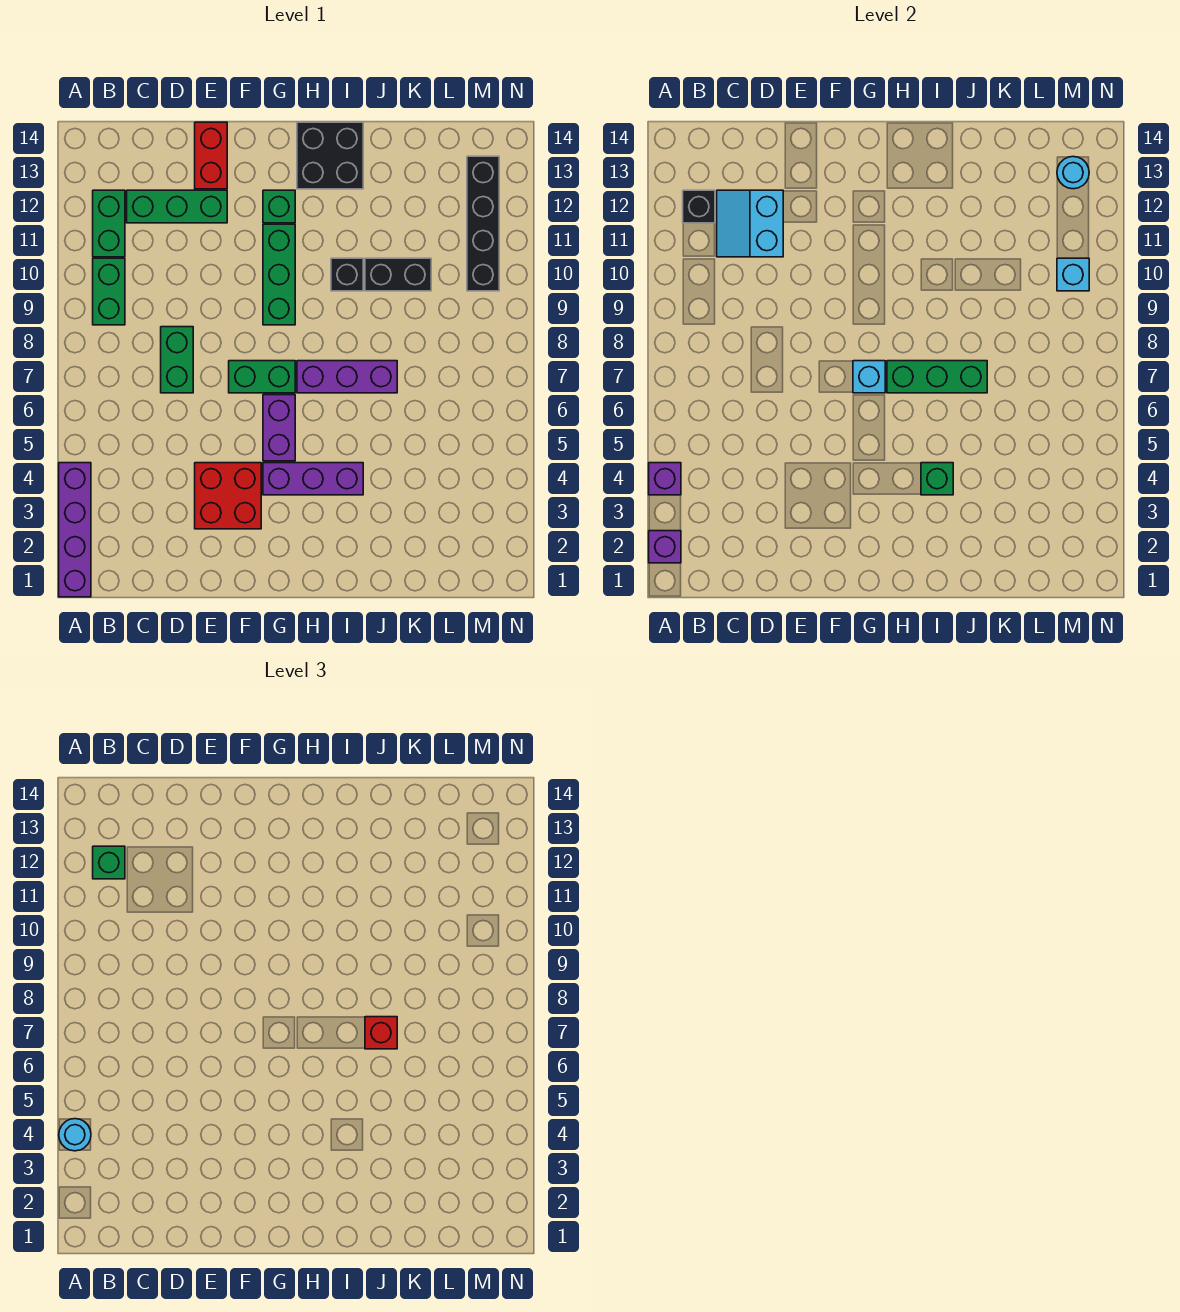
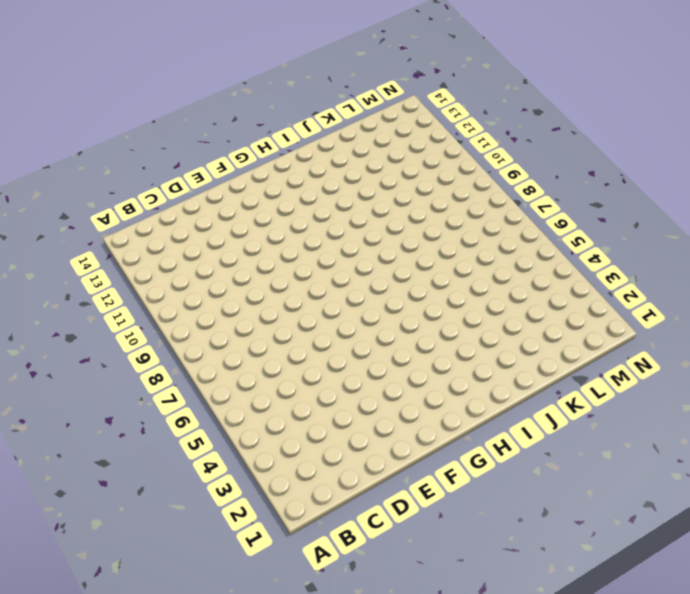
none -> purple 1x4 brick [59,463,91,597]
none -> green 1x2 brick [93,258,125,325]
none -> green 1x2 brick [93,190,125,257]

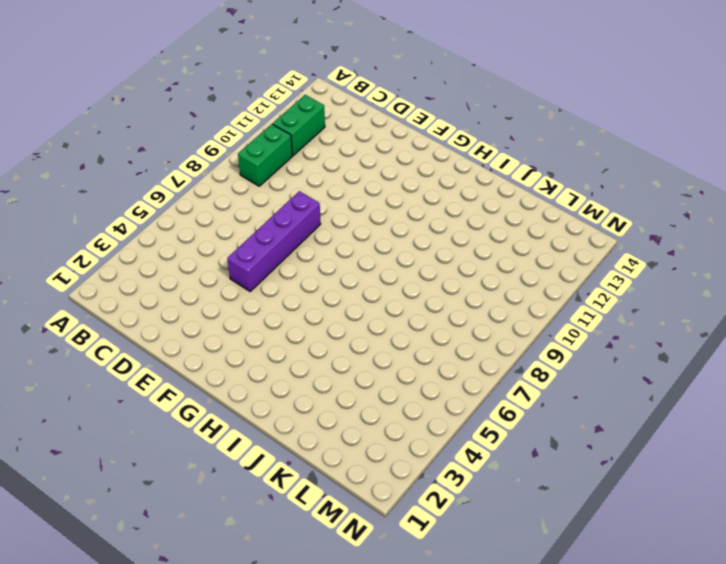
purple 1x4 brick [227,191,321,291] -> purple 1x4 brick moved to [59,463,91,597]
none -> green 1x3 brick [127,190,227,223]
none -> green 1x2 brick [161,327,193,393]
none -> red 2x2 brick [195,463,261,529]

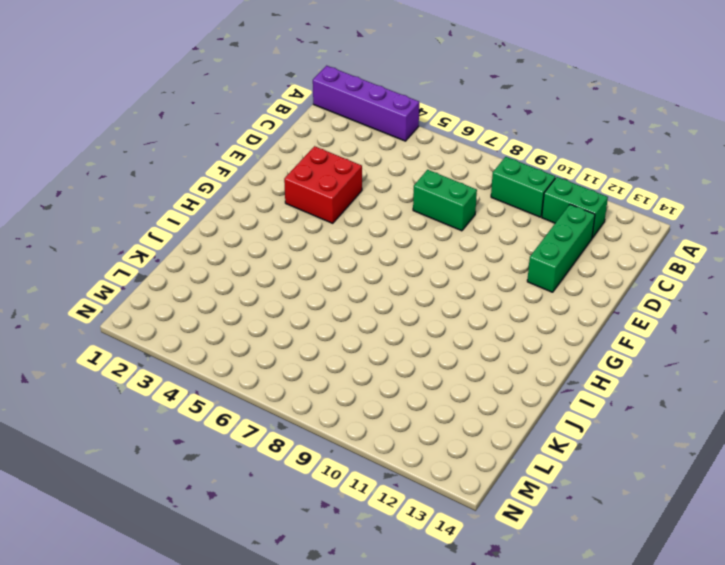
none -> red 1x2 brick [195,122,227,189]
none -> green 1x2 brick [229,361,295,393]
none -> purple 1x3 brick [263,463,363,495]

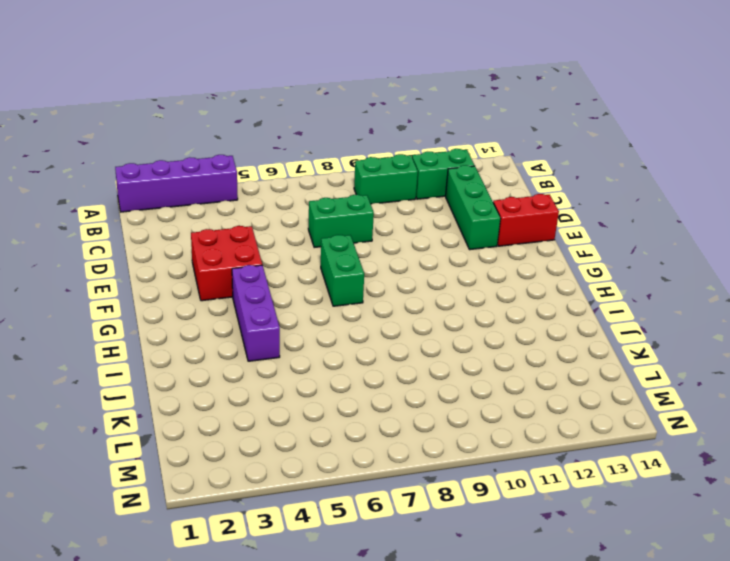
none -> purple 1x2 brick [263,395,295,461]
none -> green 1x3 brick [263,224,295,325]
none -> green 1x1 brick [263,190,295,223]

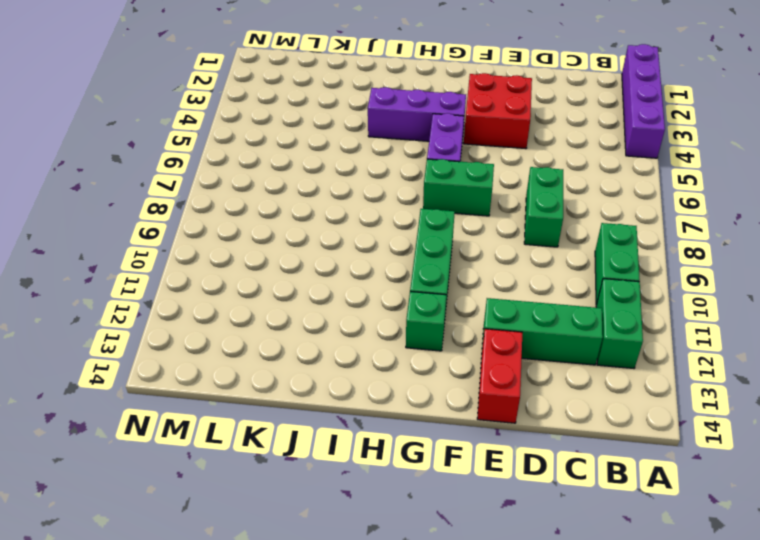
none -> purple 1x3 brick [297,361,397,393]
none -> black 2x2 brick [297,122,363,189]
none -> black 1x1 brick [331,258,363,291]

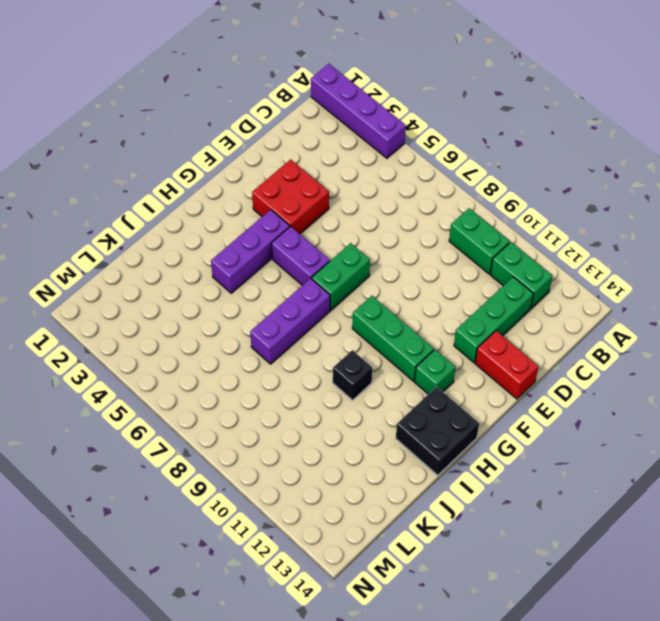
none -> green 1x2 brick [161,327,193,393]
none -> black 1x2 brick [365,258,431,291]
none -> black 1x4 brick [467,156,499,291]

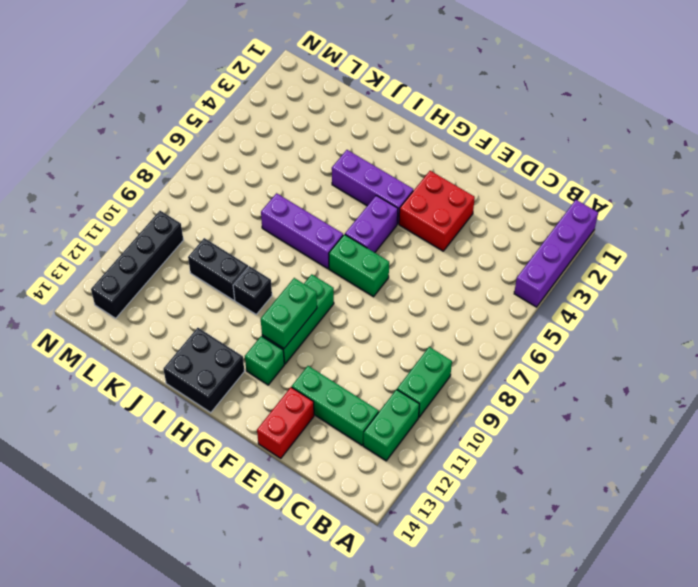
green 1x2 brick [261,278,317,348] -> green 1x2 brick moved to [161,327,193,393]
none -> purple 1x1 brick [649,531,681,563]
none -> purple 1x1 brick [649,463,681,495]
none -> black 1x1 brick [683,190,715,223]

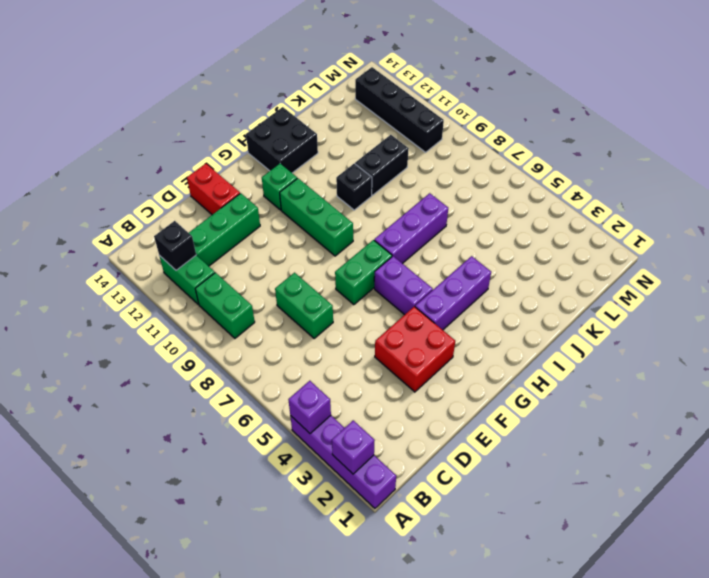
none -> cyan 2x2 slope [717,190,783,257]
none -> cyan 1x1 brick [853,361,885,393]
none -> green 1x3 brick [887,361,987,393]

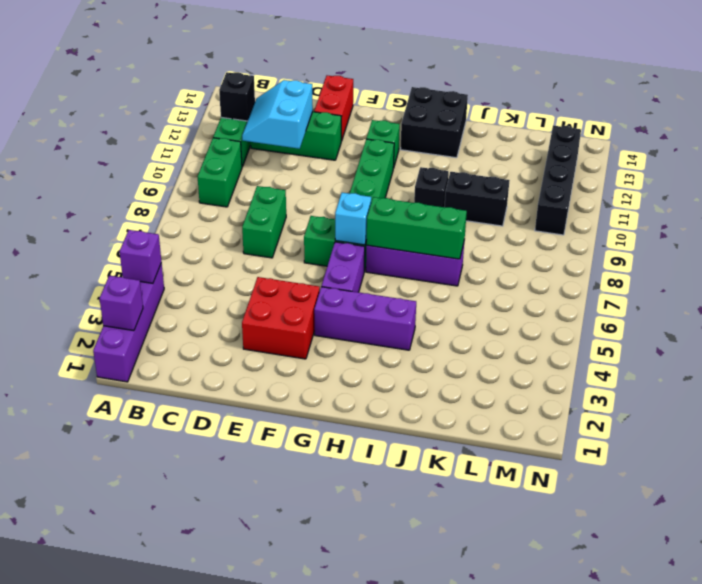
none -> green 1x1 brick [921,463,953,495]
none -> cyan 1x1 brick [1057,258,1089,291]
none -> cyan 1x1 round brick [1057,157,1089,189]

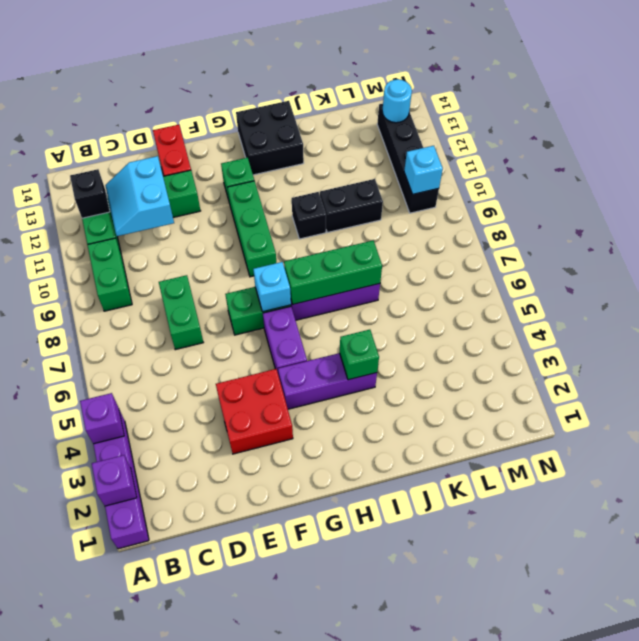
none -> cyan 1x1 round brick [59,1119,91,1151]
none -> green 1x1 brick [93,846,125,879]
none -> red 1x1 brick [365,1017,397,1049]

